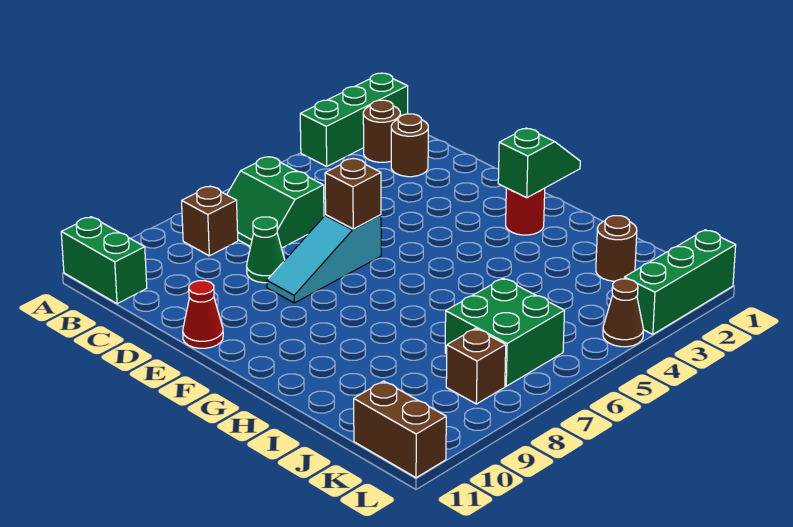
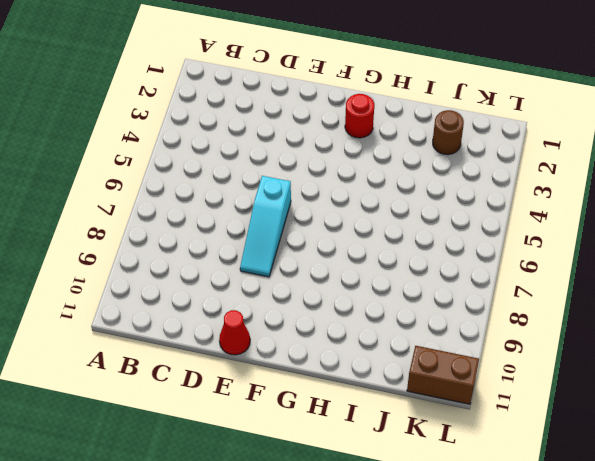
none -> green 1x3 brick [300,73,408,166]
none -> green 1x2 brick [61,217,147,304]
none -> brown 1x1 round brick [363,100,400,162]

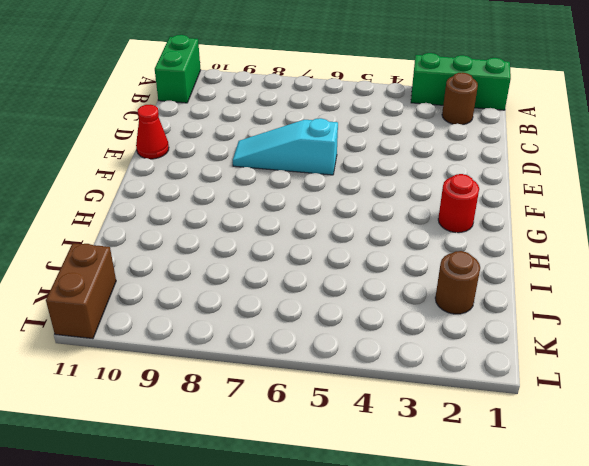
none -> green 2x2 slope [227,157,324,248]
none -> brown 1x1 brick [182,186,238,256]
none -> brown 1x1 round brick [391,114,428,177]

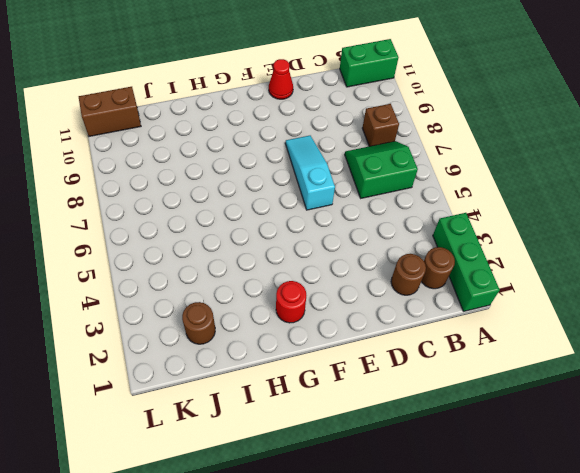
none -> green 1x1 cone [247,217,285,283]
none -> green 2x2 brick [445,278,565,386]
none -> brown 1x1 brick [446,328,506,404]

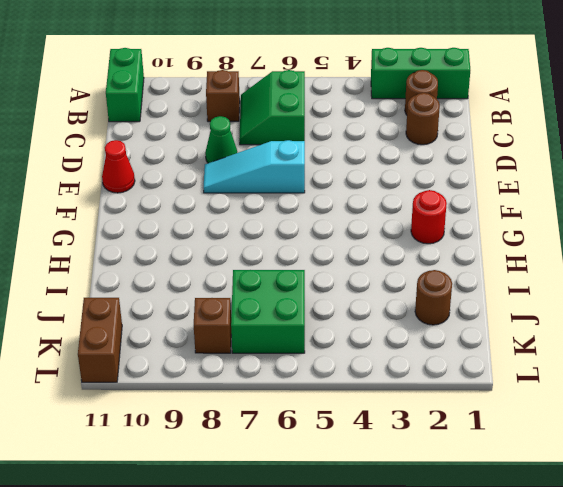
none -> green 1x3 brick [624,230,736,334]
none -> brown 1x1 cone [603,279,643,347]
none -> brown 1x1 brick [325,159,381,229]

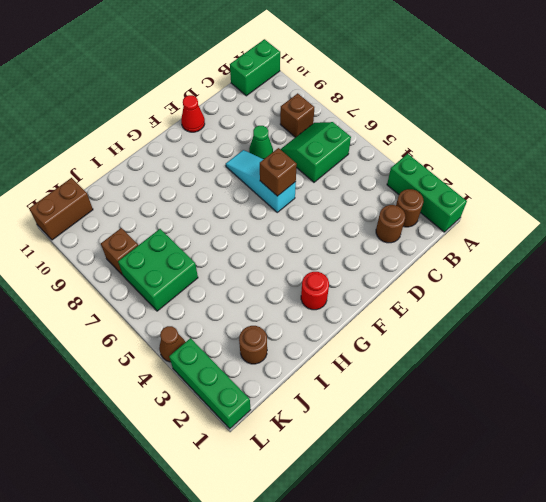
none -> green 1x2 slope [498,128,580,198]

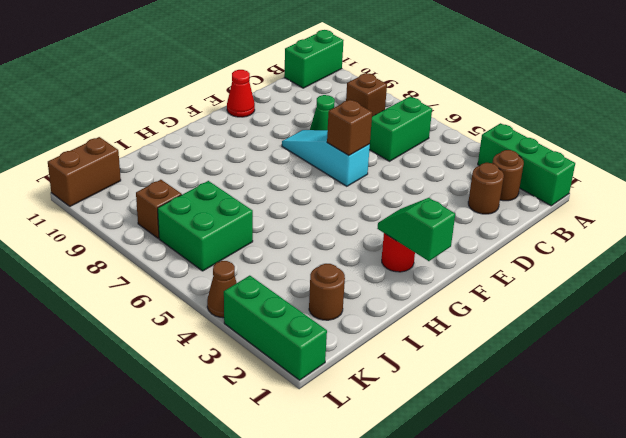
green 1x2 slope [377,198,455,261] -> green 1x2 slope turned to [498,128,580,198]

